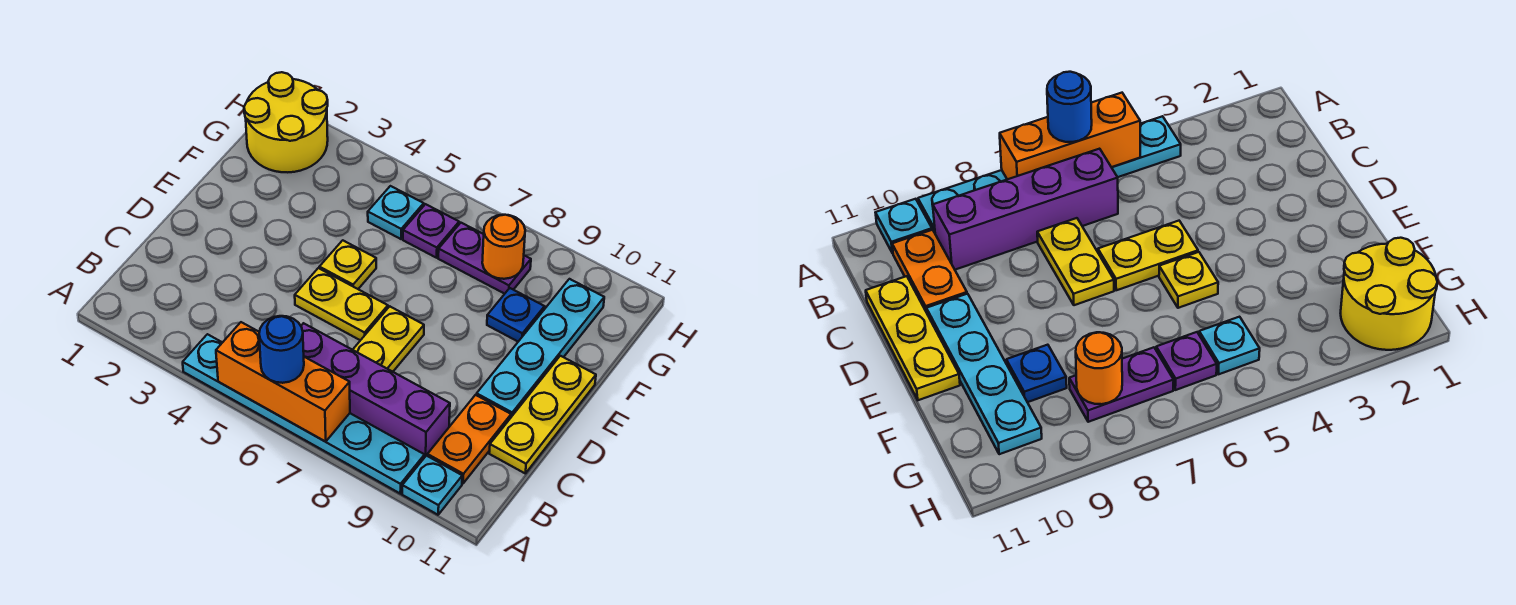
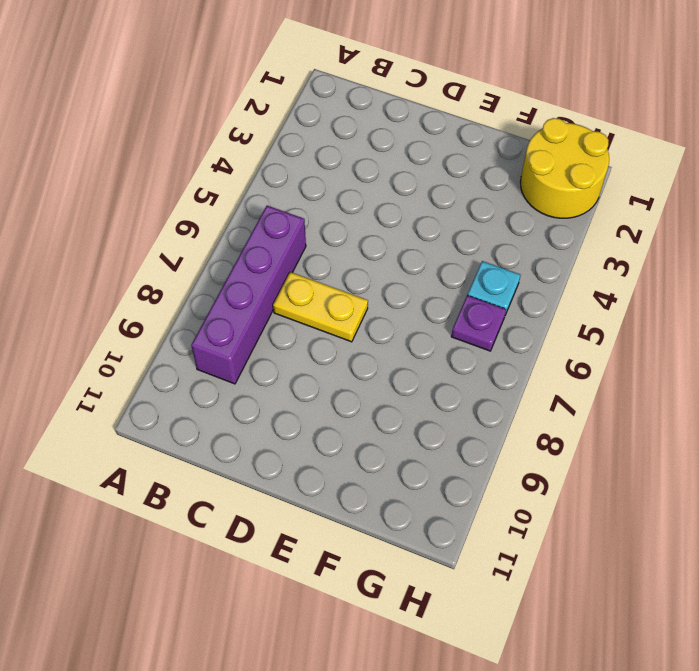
none -> cyan 1x6 plate [183,334,424,494]
none -> cyan 1x1 plate [402,456,462,515]
none -> orange 1x2 plate [427,395,511,483]

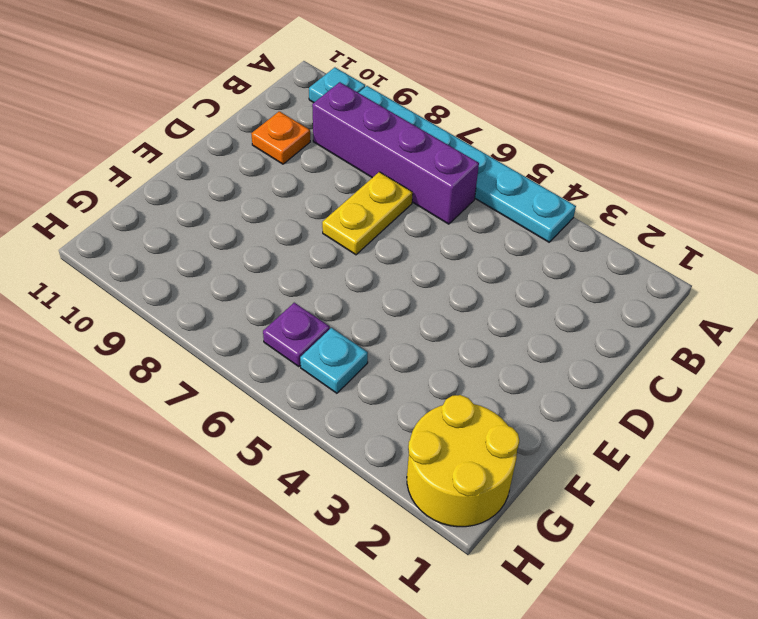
orange 1x1 plate [251,111,310,164] -> orange 1x2 plate [427,395,511,483]
none -> yellow 1x3 plate [489,356,596,473]
none -> yellow 1x2 plate [295,268,388,340]
none -> cyan 1x4 plate [477,279,604,417]

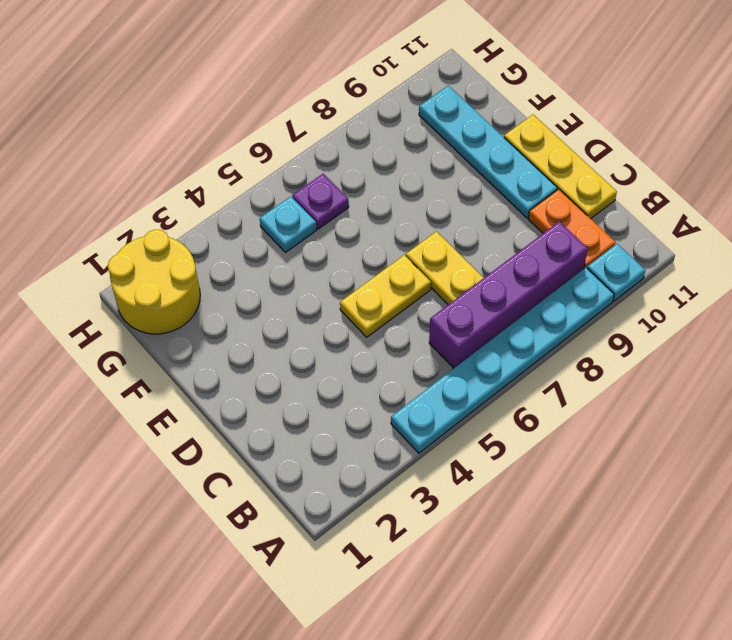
none -> yellow 1x1 plate [319,240,376,289]
none -> blue 1x1 plate [487,288,545,342]
none -> purple 1x2 plate [438,223,531,294]

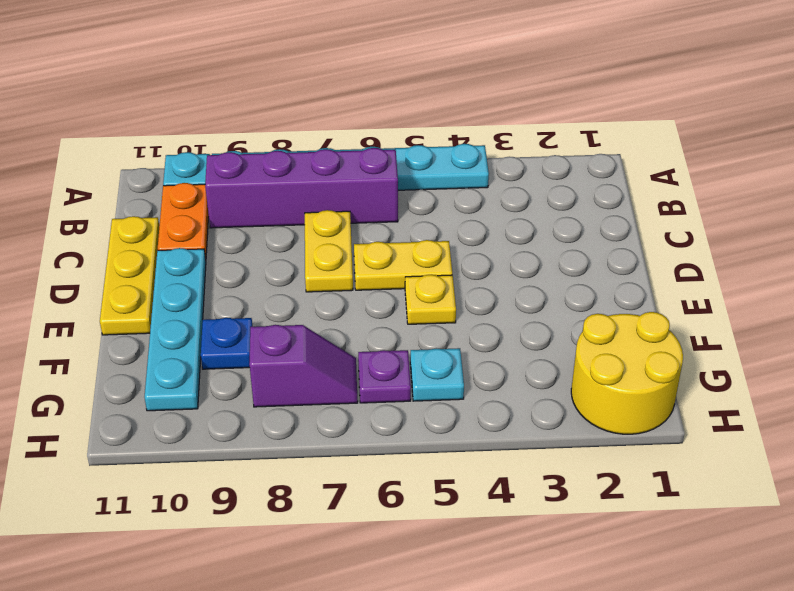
purple 1x2 slope [249,325,358,407] -> purple 1x2 plate [438,223,531,294]
none -> orange 1x3 brick [216,322,350,442]
none -> orange 1x1 round brick [482,215,525,279]
none -> blue 1x1 round brick [259,316,304,383]

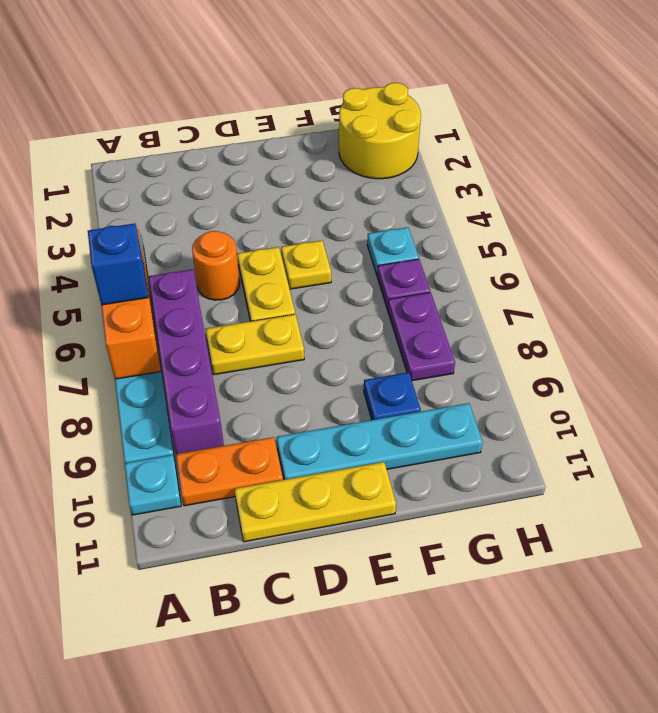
blue 1x1 brick [88,224,148,305] -> blue 1x1 round brick [259,316,304,383]
orange 1x1 round brick [192,231,240,300] -> orange 1x1 round brick moved to [482,215,525,279]

